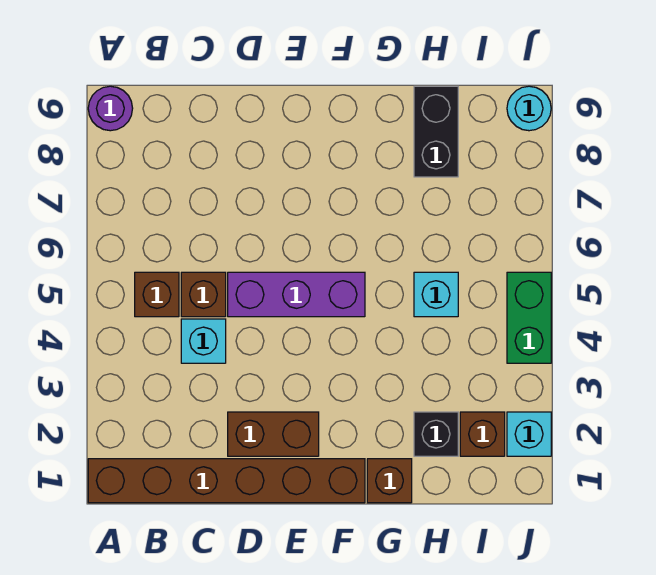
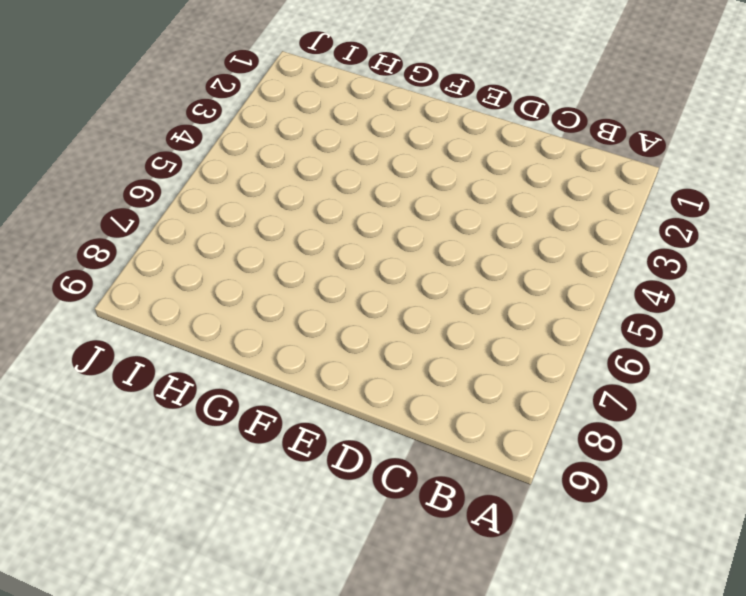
none -> brown 1x6 brick [88,459,365,503]
none -> purple 1x1 round brick [88,86,133,131]
none -> brown 1x1 brick [135,272,179,317]

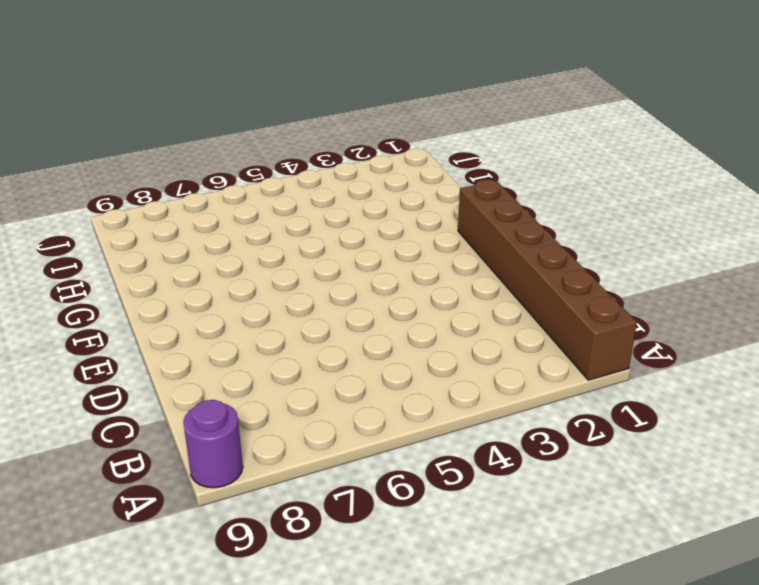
none -> brown 1x1 brick [135,272,179,317]
none -> cyan 1x1 brick [181,319,226,363]
none -> brown 1x1 brick [181,272,226,317]

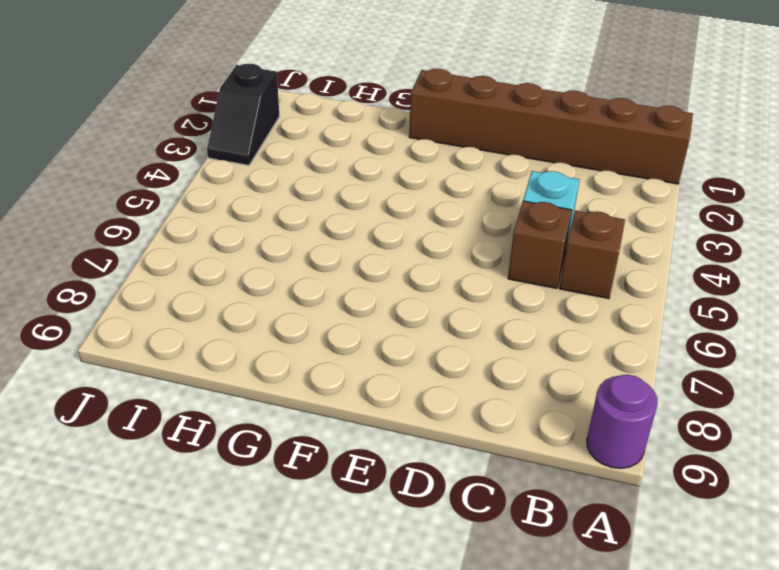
black 1x2 slope [207,64,280,165] -> cyan 1x1 brick [507,412,551,456]
none -> brown 1x2 brick [228,412,319,456]
none -> purple 1x3 brick [228,272,365,317]
none -> brown 1x1 brick [367,459,412,503]

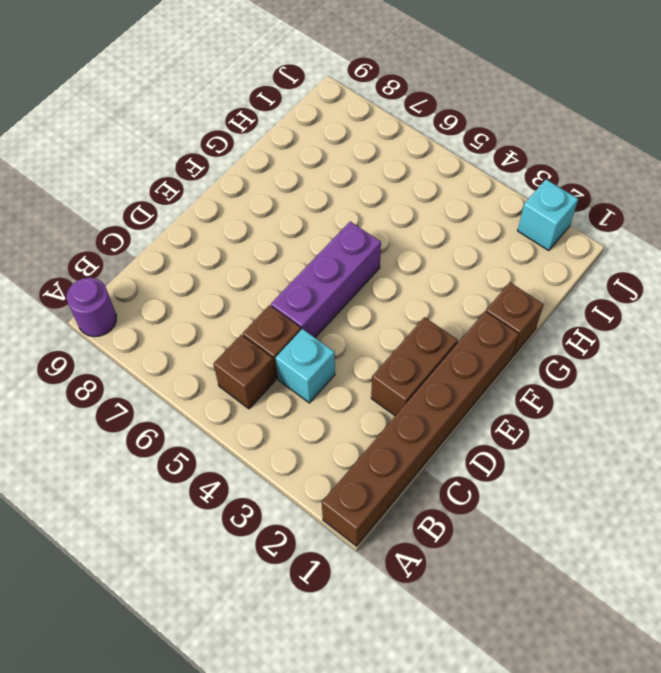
none -> black 1x1 brick [414,412,458,456]
none -> cyan 1x1 brick [414,272,458,317]
none -> black 1x2 brick [414,86,458,177]

